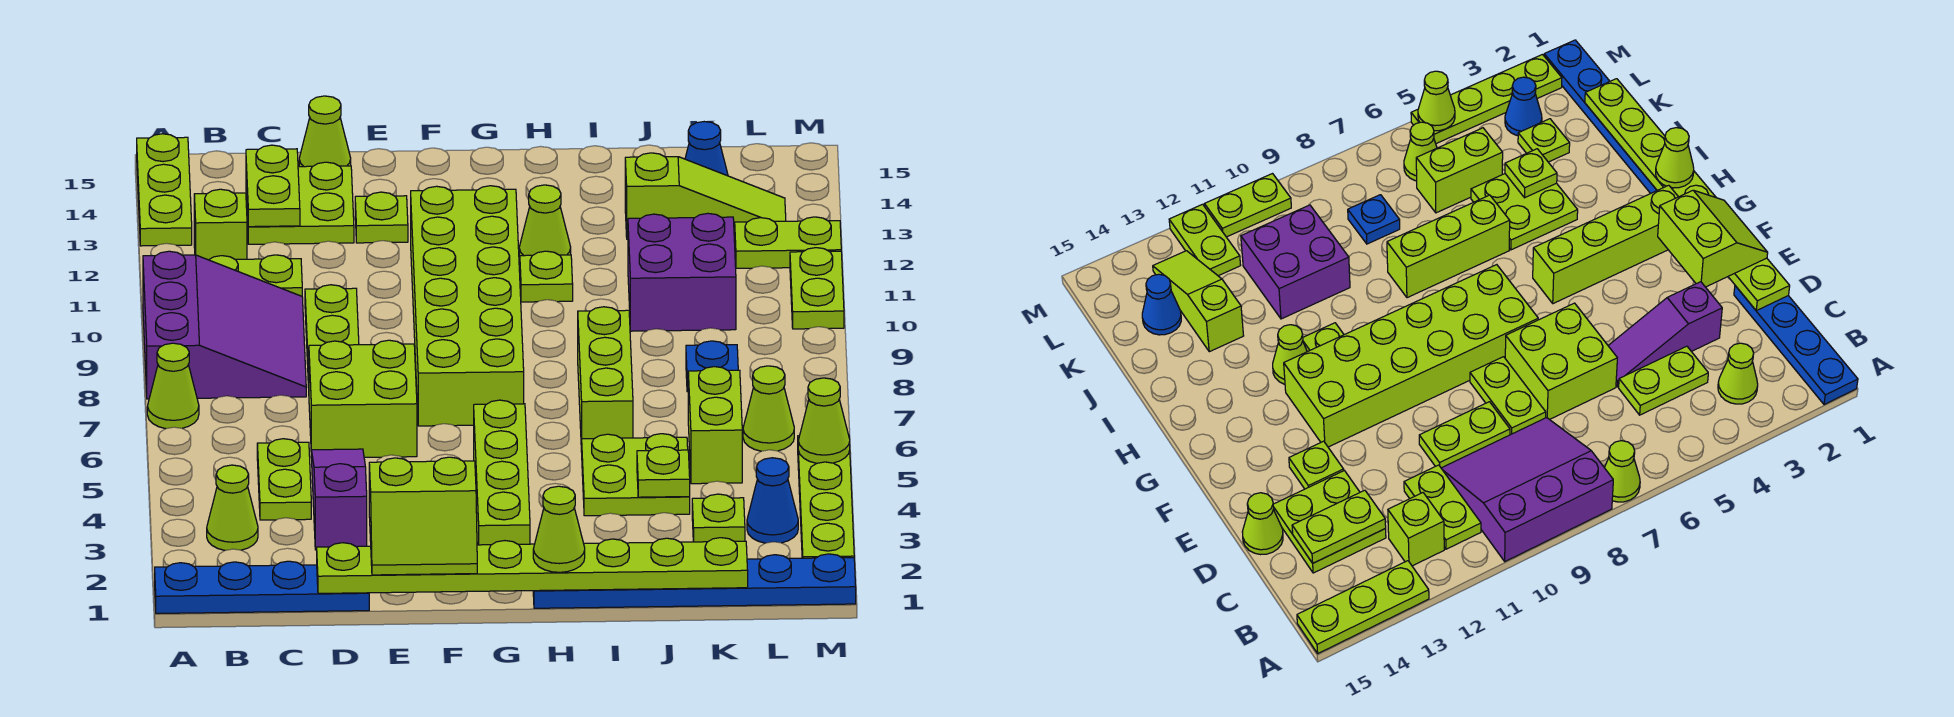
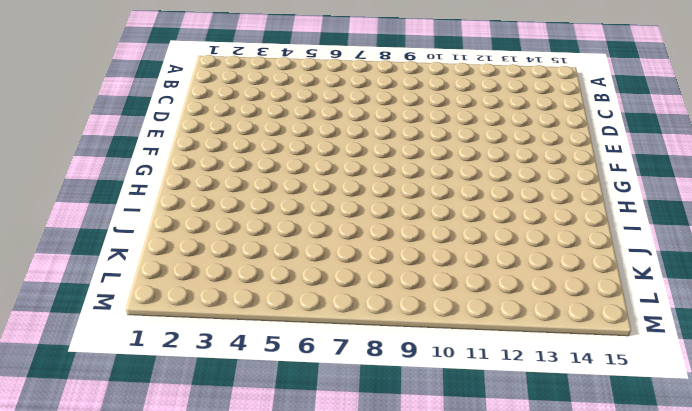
none -> blue 1x4 plate [155,561,369,613]
none -> lime 1x1 cone [147,343,199,429]
none -> purple 3x3 slope [143,251,306,399]
none -> lime 1x3 plate [137,134,192,246]

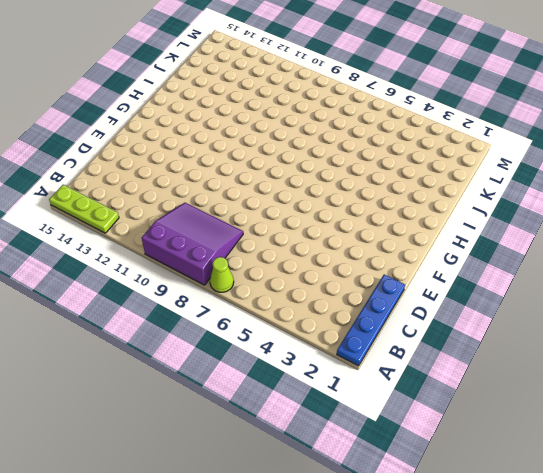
none -> lime 1x1 cone [207,465,258,550]
none -> lime 1x2 plate [209,255,302,296]
none -> lime 1x1 brick [194,189,247,260]
none -> lime 1x2 plate [257,439,311,520]

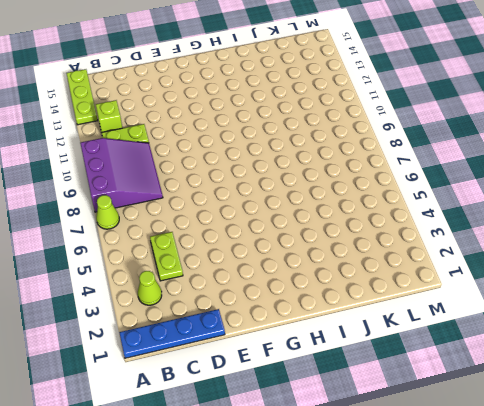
none -> lime 2x2 plate [246,162,354,244]
none -> purple 1x3 slope [312,449,367,550]
none -> lime 2x2 brick [309,340,417,458]
none -> lime 1x2 plate [1470,357,1546,435]

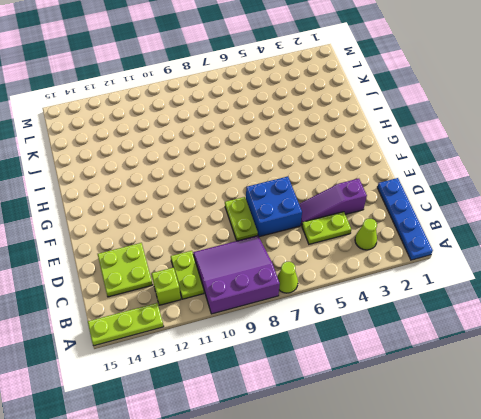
blue 2x2 brick [246,177,302,237] -> lime 2x2 brick [309,340,417,458]
none -> lime 1x2 plate [305,285,359,364]
none -> lime 1x1 cone [299,96,351,167]
none -> lime 1x1 plate [355,192,408,243]
none -> lime 2x6 brick [411,186,524,426]

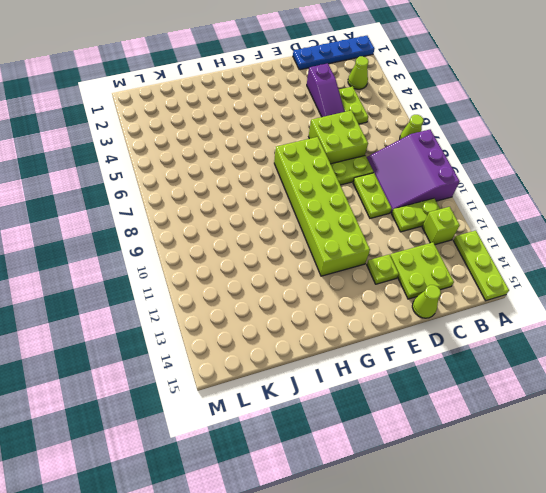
none -> lime 1x4 brick [474,400,530,545]
none -> blue 1x6 plate [533,554,856,608]
none -> lime 1x1 plate [520,251,573,302]
none -> lime 1x1 cone [519,185,571,258]

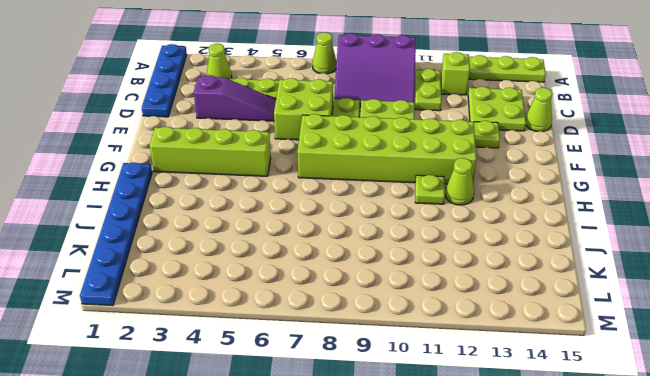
none -> lime 2x2 plate [582,434,690,516]
none -> lime 1x3 brick [578,307,633,452]
none -> purple 2x2 brick [628,213,736,331]
none -> lime 1x3 slope [625,153,786,239]

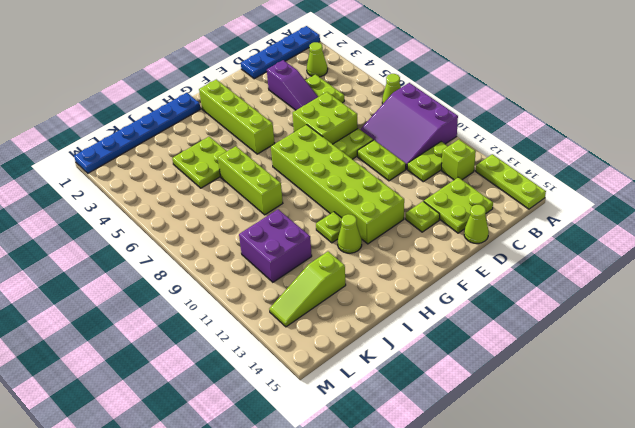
none -> lime 1x1 plate [692,494,745,542]
none -> lime 1x2 brick [688,367,742,484]
none -> blue 1x1 plate [686,341,738,392]
none -> blue 1x1 cone [685,122,728,176]

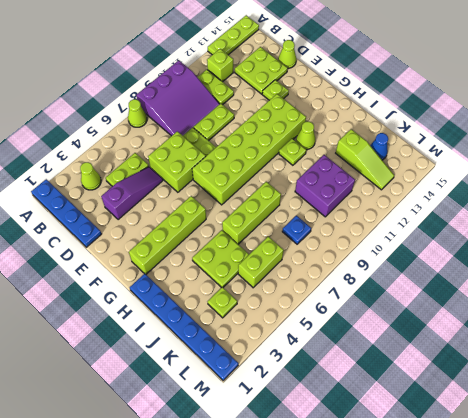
none -> blue 1x1 cone [747,458,798,543]
none -> lime 1x1 cone [743,366,794,451]
none -> lime 1x2 plate [734,217,841,268]
none -> lime 1x4 plate [798,436,854,558]

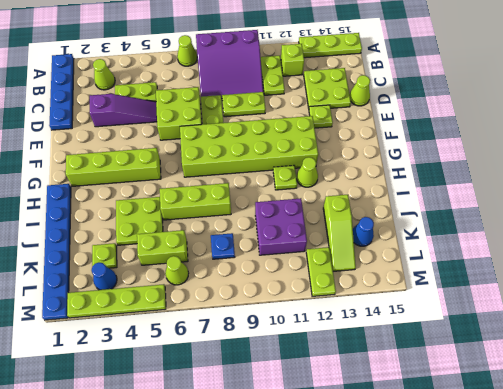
none -> lime 1x2 plate [790,248,844,329]
none -> lime 1x2 plate [246,145,300,227]
none -> lime 1x8 plate [317,538,748,593]
none -> lime 1x1 plate [637,446,690,497]

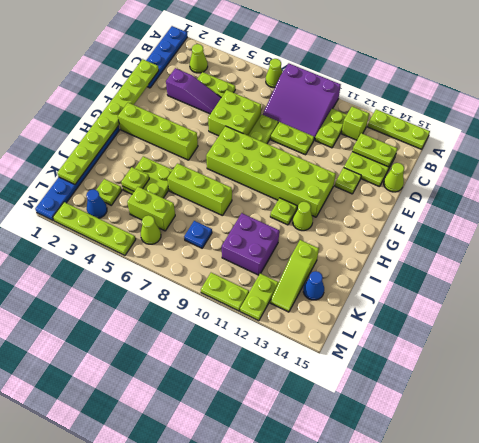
none -> lime 1x1 cone [798,378,850,463]
none -> lime 2x2 slope [369,457,477,575]
none -> lime 1x1 cone [533,486,585,572]

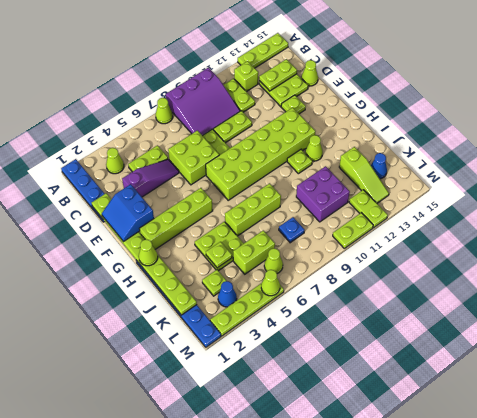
blue 2x2 slope [102,184,154,242] -> lime 2x2 slope [369,457,477,575]

